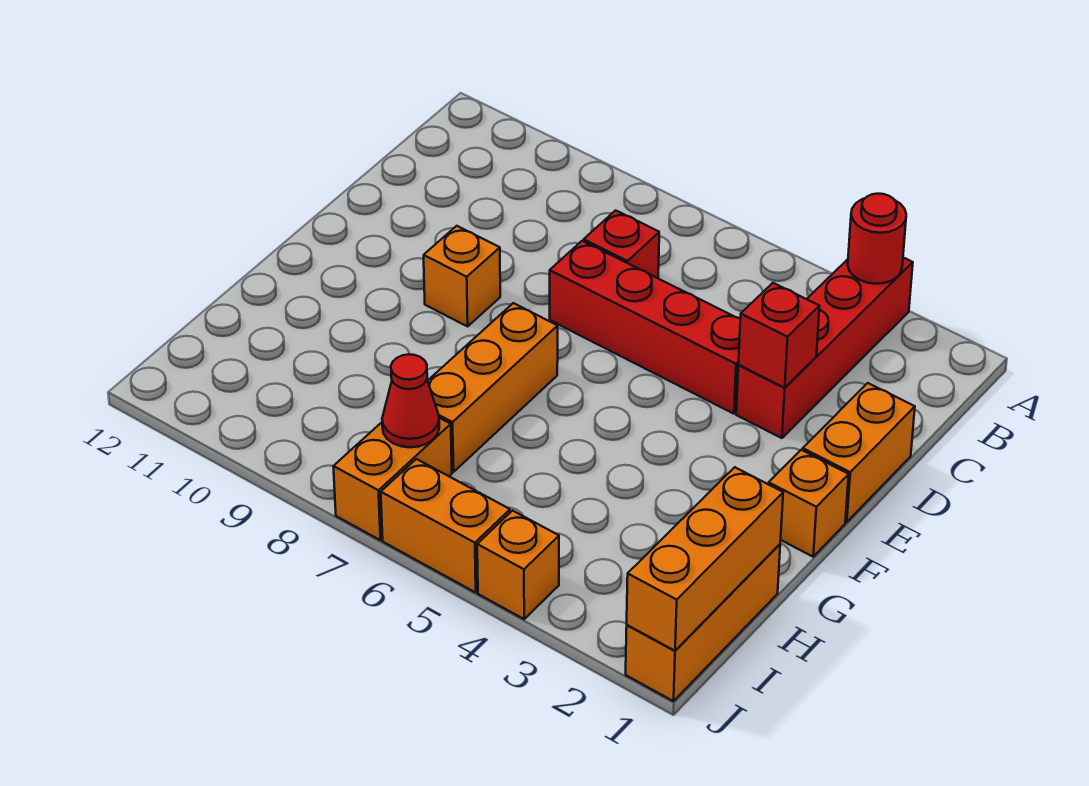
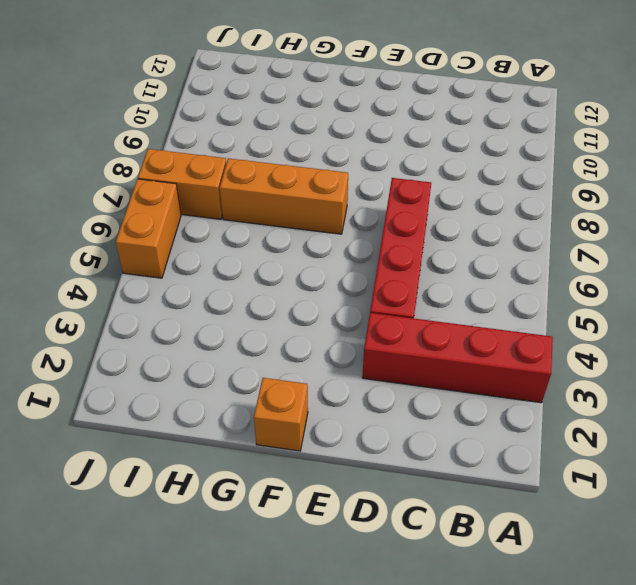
none -> red 1x1 brick [584,210,659,278]
none -> orange 1x2 brick [803,383,915,522]
none -> orange 1x1 brick [424,226,500,326]

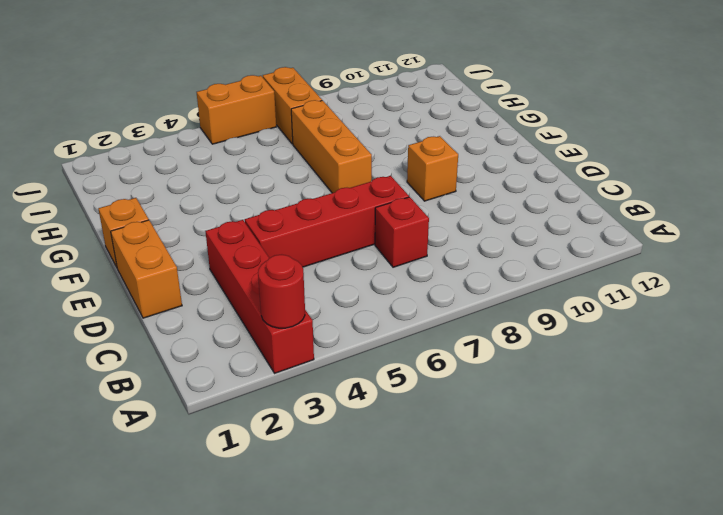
none -> orange 1x3 brick [626,544,780,701]
none -> orange 1x1 brick [477,511,559,619]
none -> red 1x1 brick [738,283,819,388]

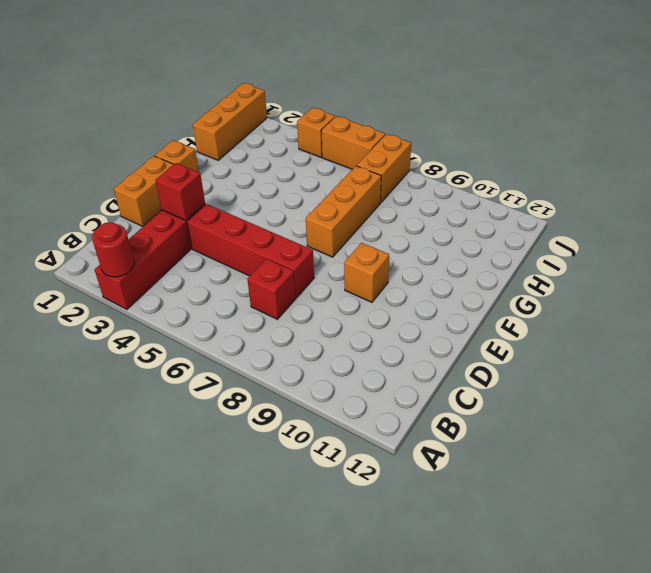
none -> orange 1x3 brick [627,467,783,651]
none -> red 1x1 cone [382,354,439,447]

